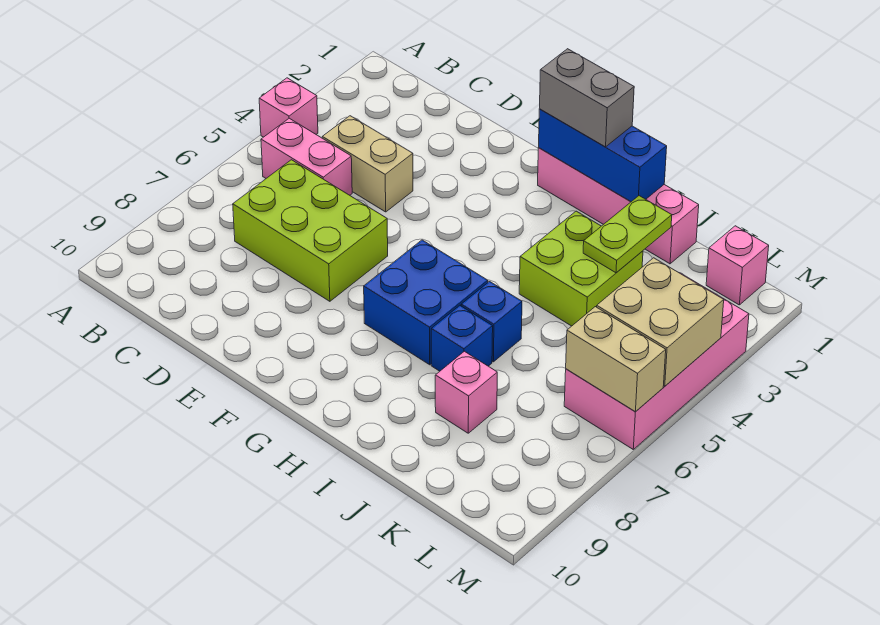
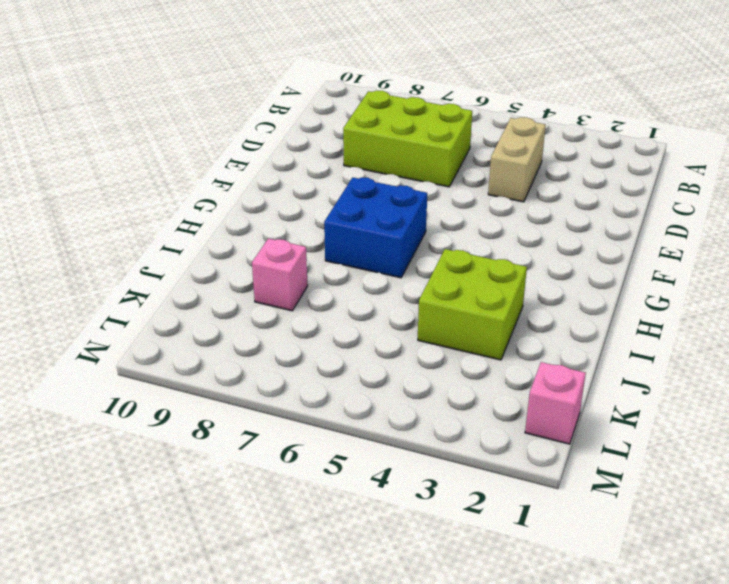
lime 2x3 brick [343,90,472,187] -> lime 2x3 brick turned to [233,160,388,301]
none -> pink 1x1 brick [259,78,318,137]
none -> pink 1x2 brick [261,118,352,195]
none -> pink 1x4 brick [538,148,699,264]

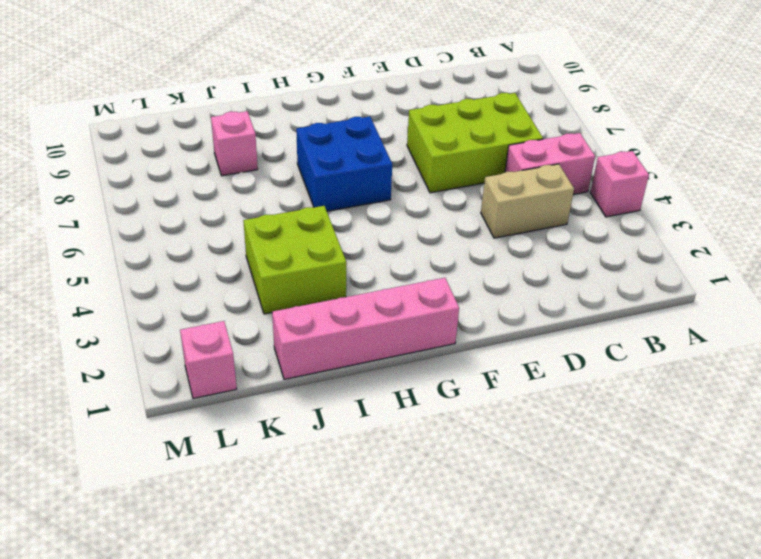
none -> blue 1x1 brick [461,282,522,362]
none -> blue 1x1 brick [431,306,493,371]
none -> pink 2x4 brick [564,273,749,449]

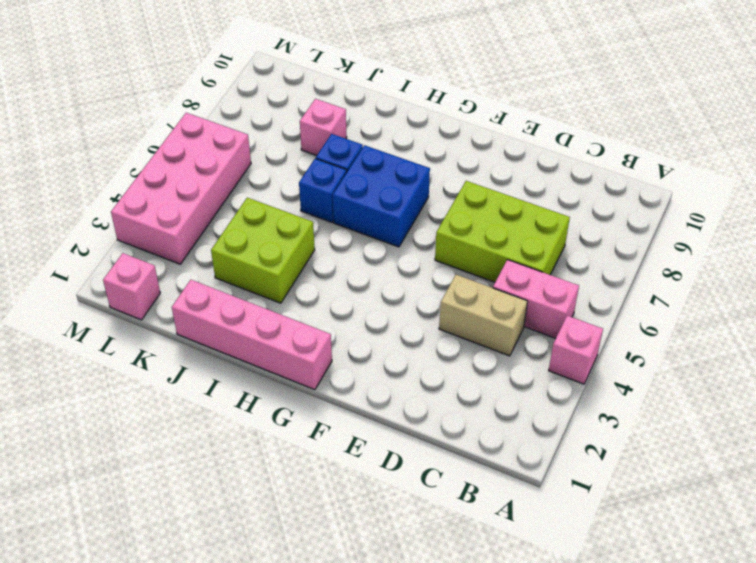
none -> blue 1x3 brick [539,109,667,202]
none -> lime 1x2 plate [583,196,672,273]
none -> tan 2x2 brick [597,258,724,386]

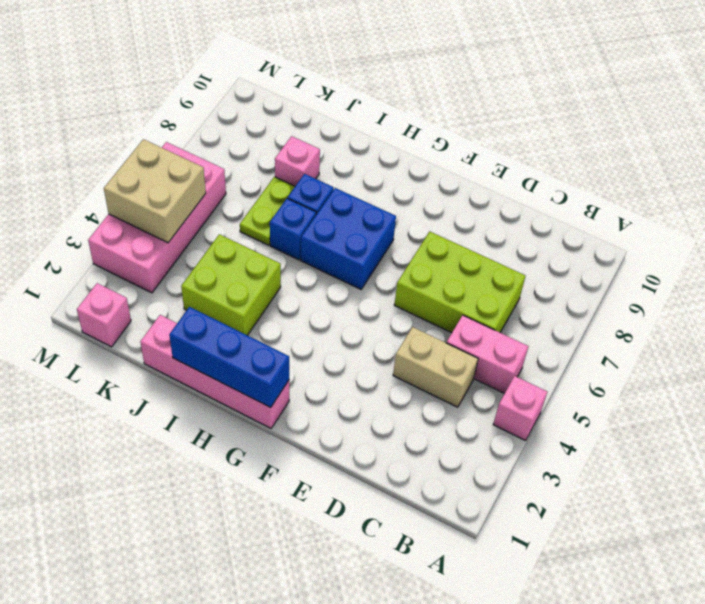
lime 1x2 plate [240,177,295,245] -> lime 1x2 plate moved to [583,196,672,273]
none -> tan 1x2 brick [566,307,666,412]
none -> grey 1x2 brick [539,49,634,147]

